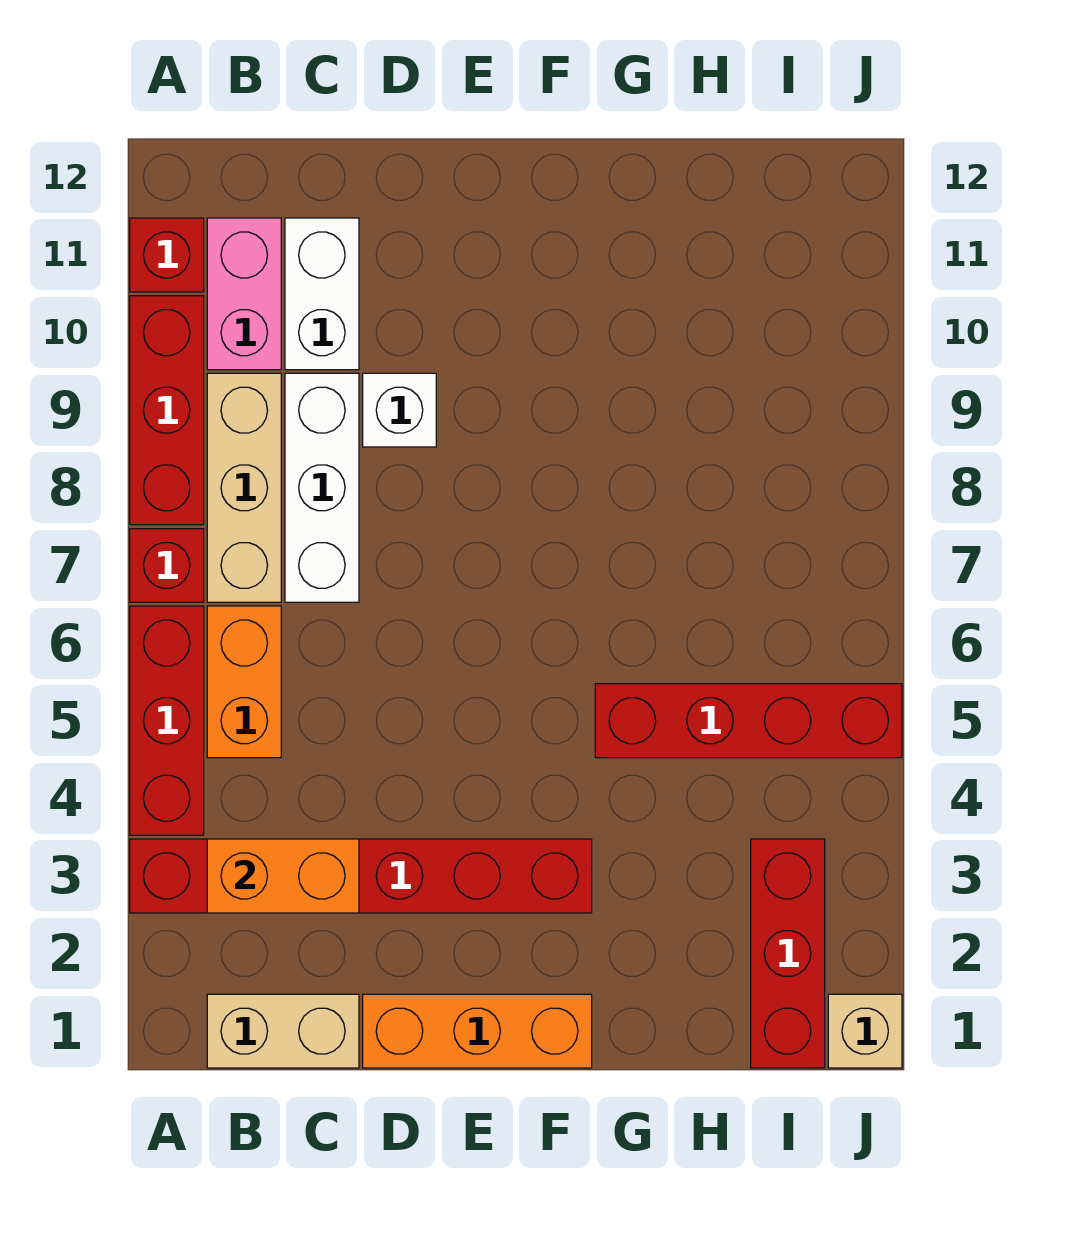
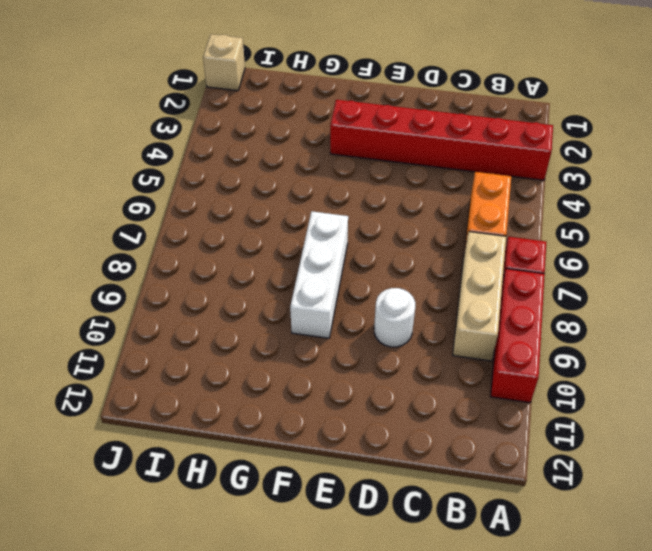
white 1x1 round brick [374,288,415,347] -> white 1x1 brick [363,373,436,447]
white 1x3 brick [290,211,348,338] -> white 1x3 brick moved to [285,373,359,602]
none -> red 1x3 brick [130,606,204,835]
none -> red 1x1 brick [130,218,204,292]
none -> tan 1x2 brick [207,994,359,1068]

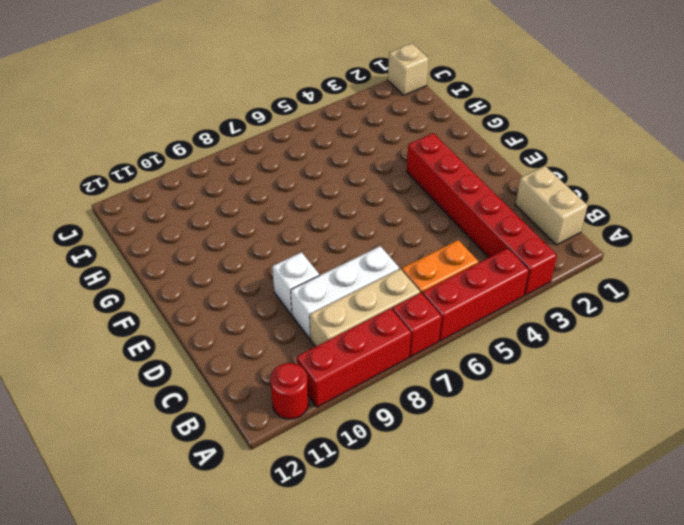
red 1x1 round brick [270,363,308,419] -> red 1x1 brick [130,218,204,292]
none -> pink 1x2 brick [207,218,281,370]
none -> white 1x2 brick [285,218,359,370]
none -> orange 1x3 brick [363,994,592,1068]

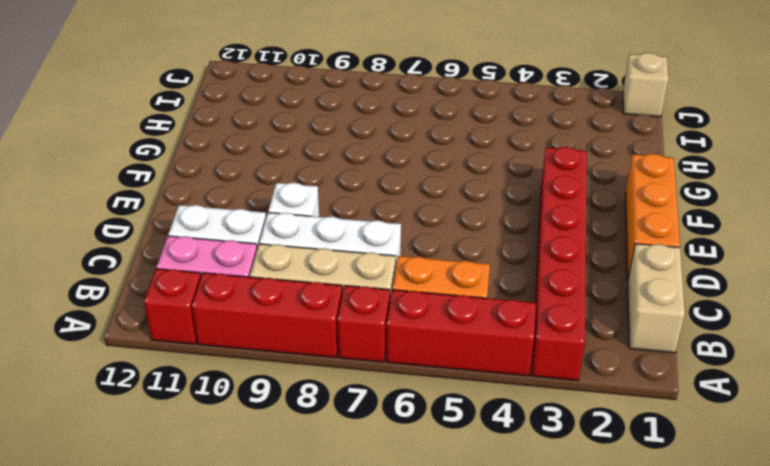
none -> red 1x4 brick [595,684,902,758]
none -> red 1x3 brick [751,839,825,1068]
none -> orange 1x2 brick [207,839,359,913]

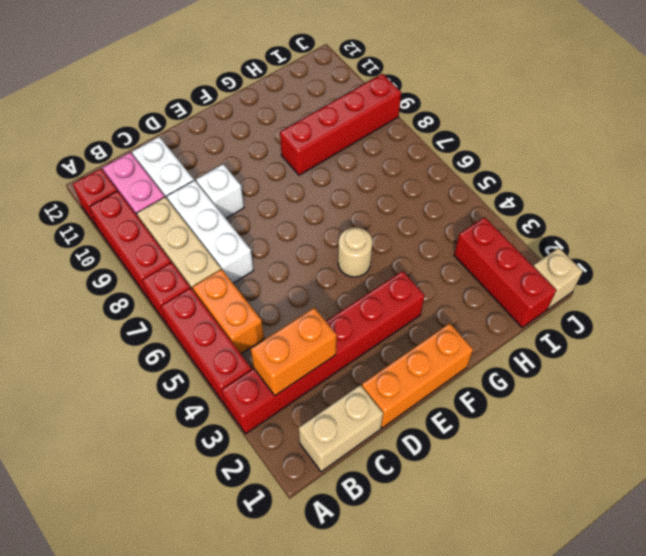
tan 1x1 round brick [338,227,372,277] -> none
red 1x4 brick [280,74,401,175] -> red 1x4 brick moved to [595,684,902,758]

